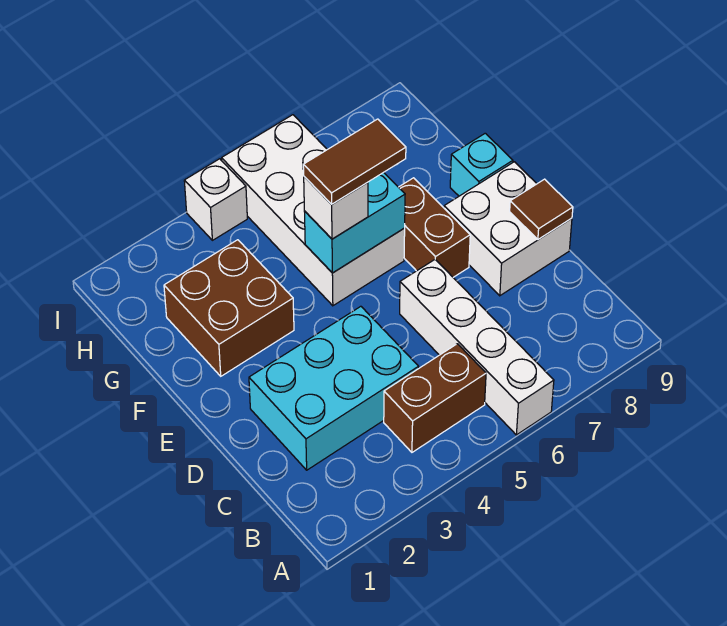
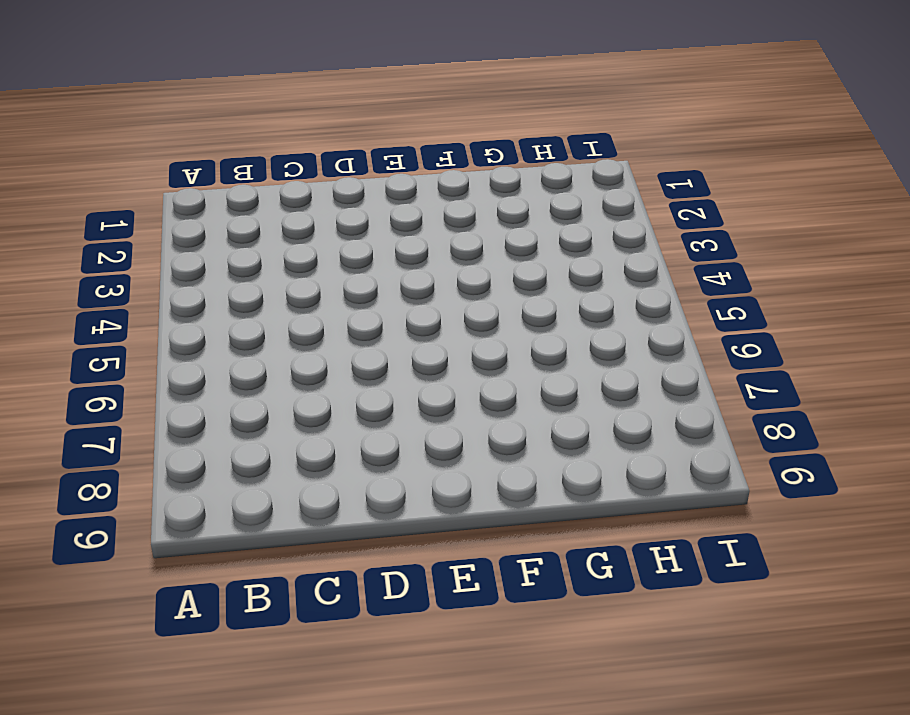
none -> white 1x4 brick [400,260,554,435]
none -> brown 1x2 brick [384,344,486,452]
none -> cyan 2x3 brick [249,306,419,470]

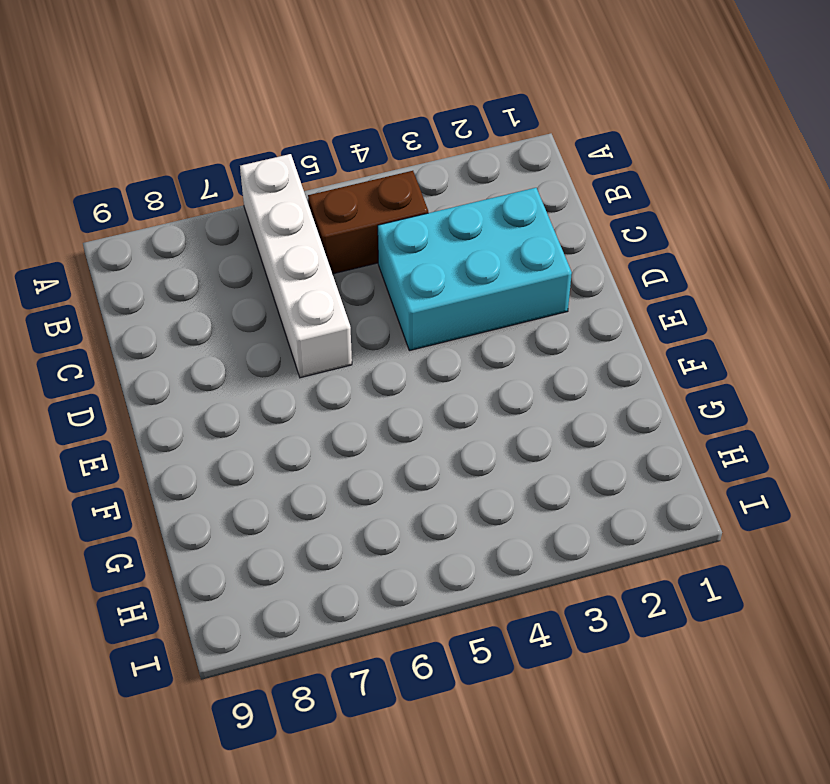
none -> white 2x2 brick [444,162,572,296]
none -> brown 1x2 brick [399,178,470,277]
none -> brown 2x2 brick [164,240,294,376]

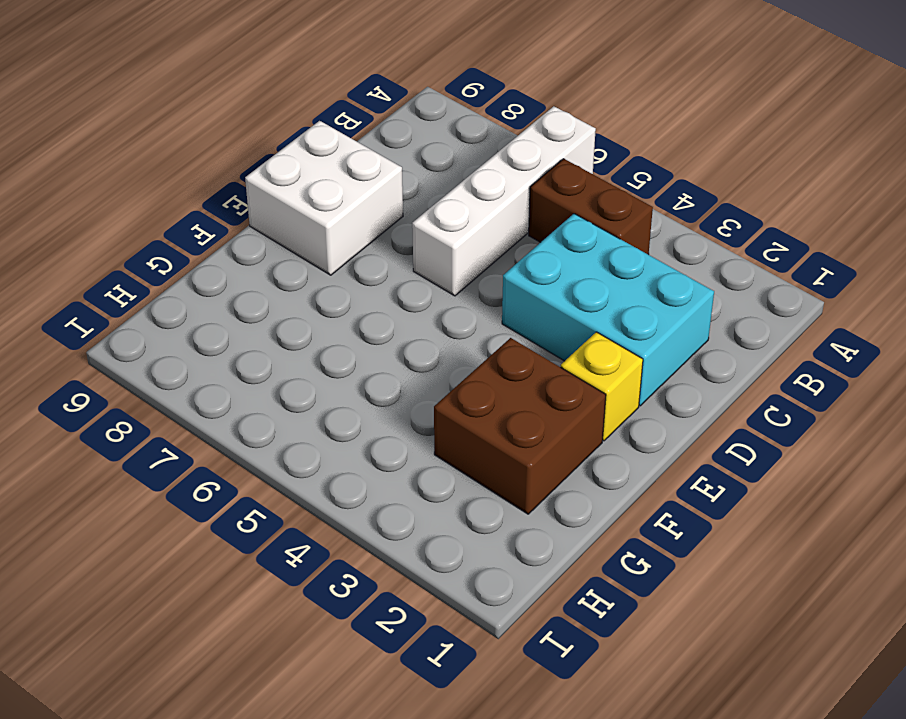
yellow 1x1 brick [561,332,643,441] -> none
none -> brown 1x2 brick [399,178,470,277]
none -> white 2x4 brick [222,115,405,306]
none -> cyan 1x1 brick [450,133,513,196]

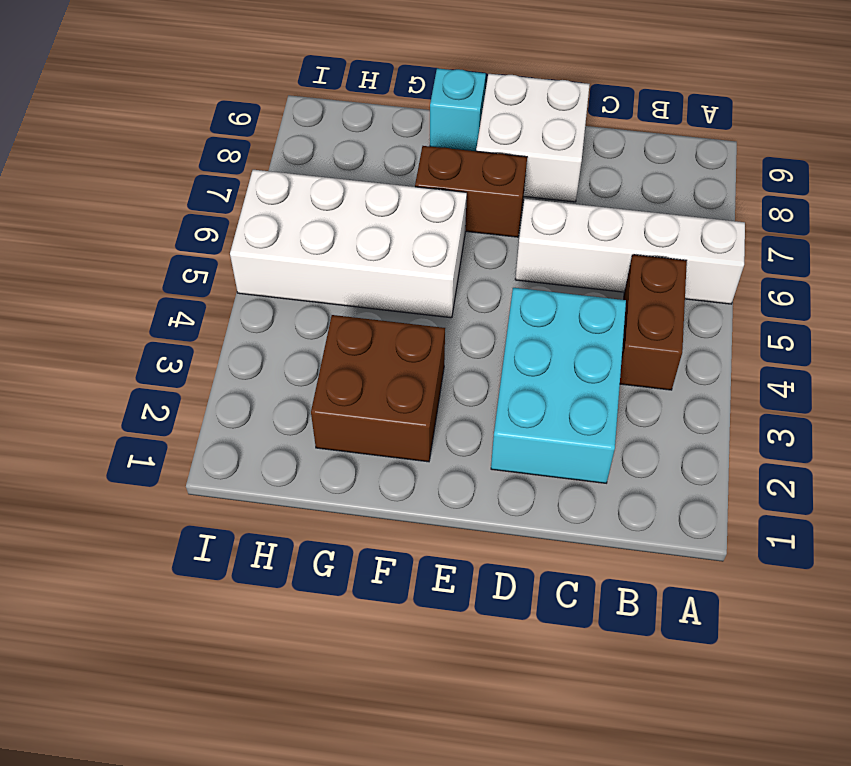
none -> white 1x1 brick [184,159,247,240]
none -> brown 1x1 tile [510,179,573,239]
none -> cyan 1x2 brick [304,172,405,273]

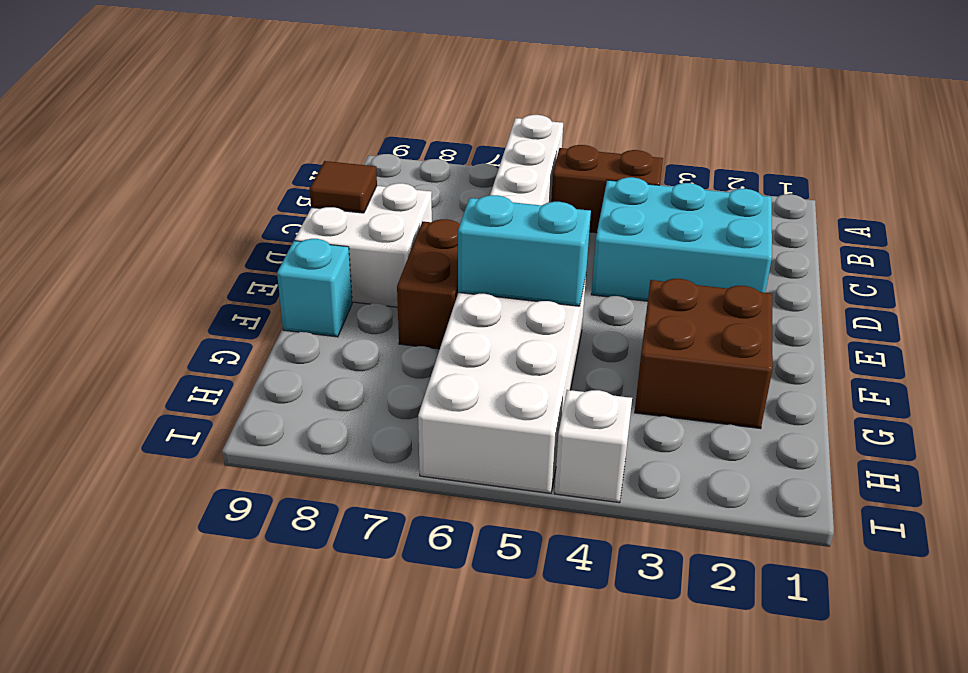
none -> white 1x1 brick [304,177,368,239]
none -> brown 1x2 tile [303,119,406,204]

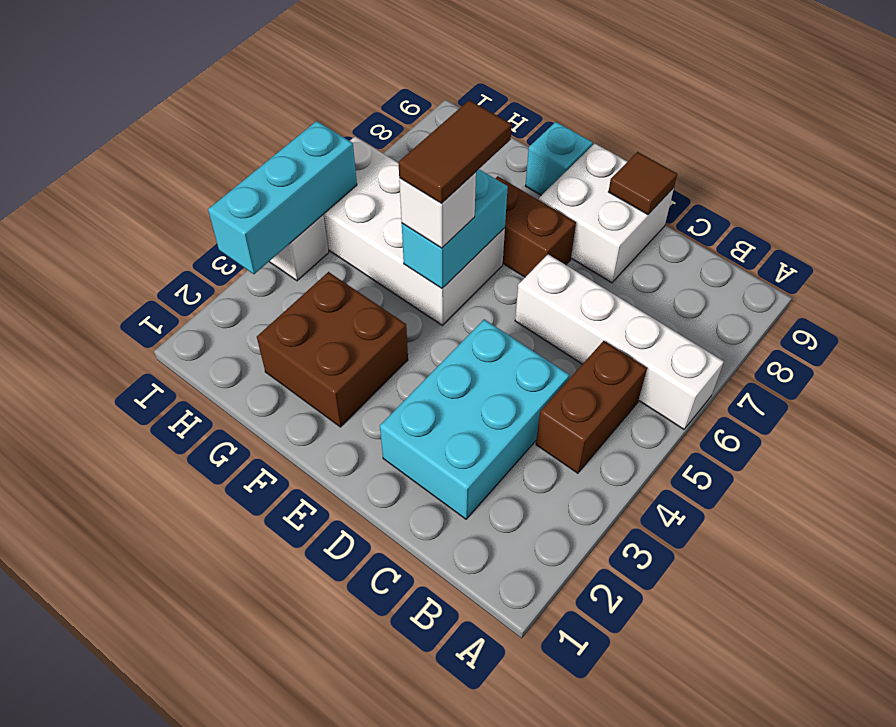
cyan 1x3 brick [208,121,357,274] -> none

